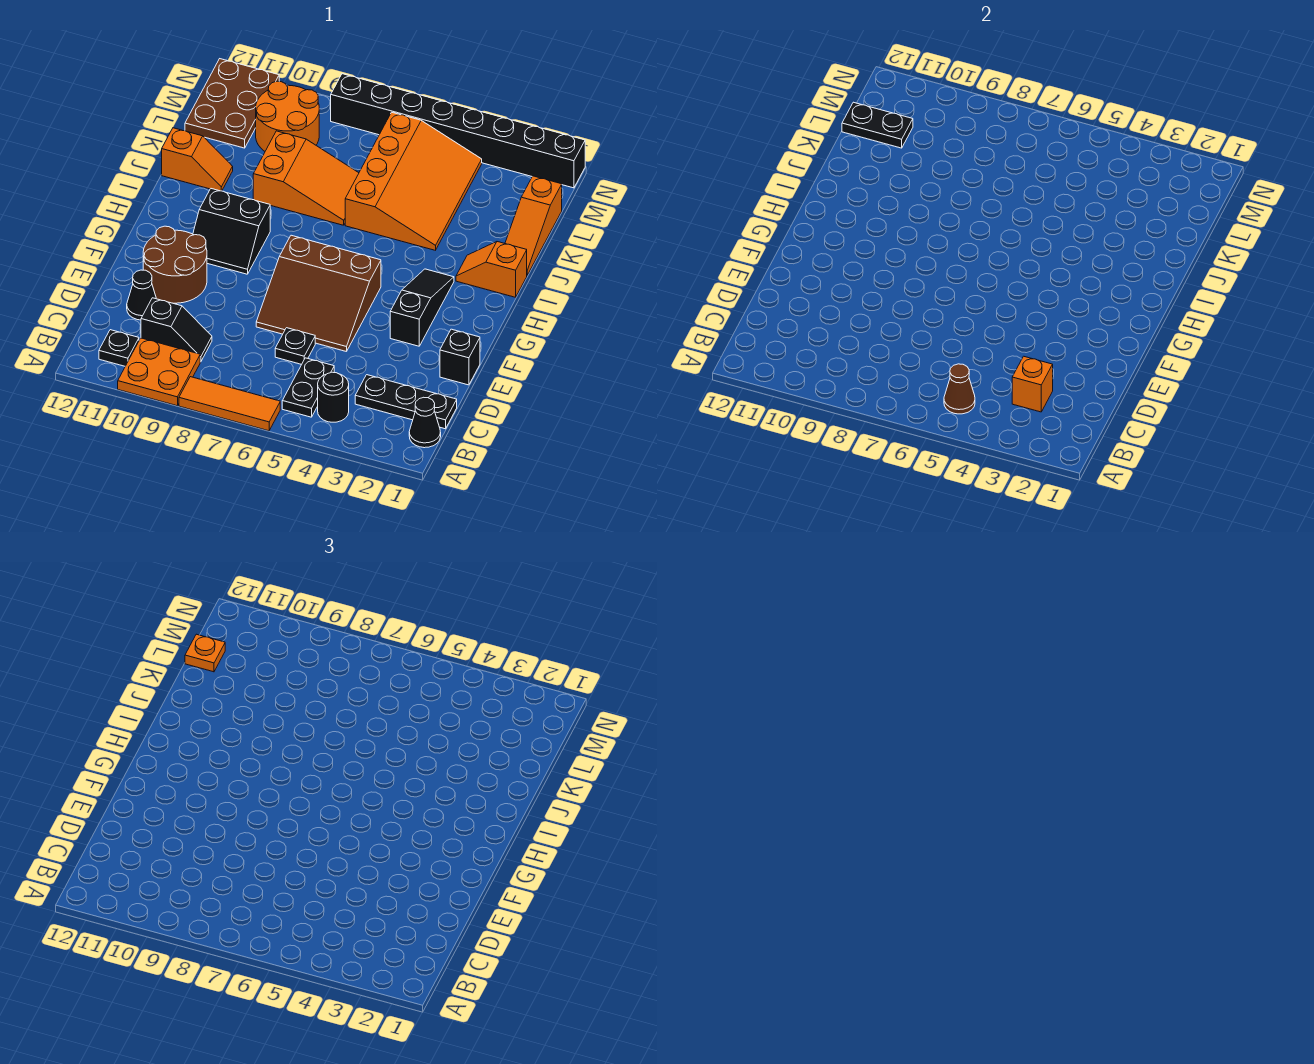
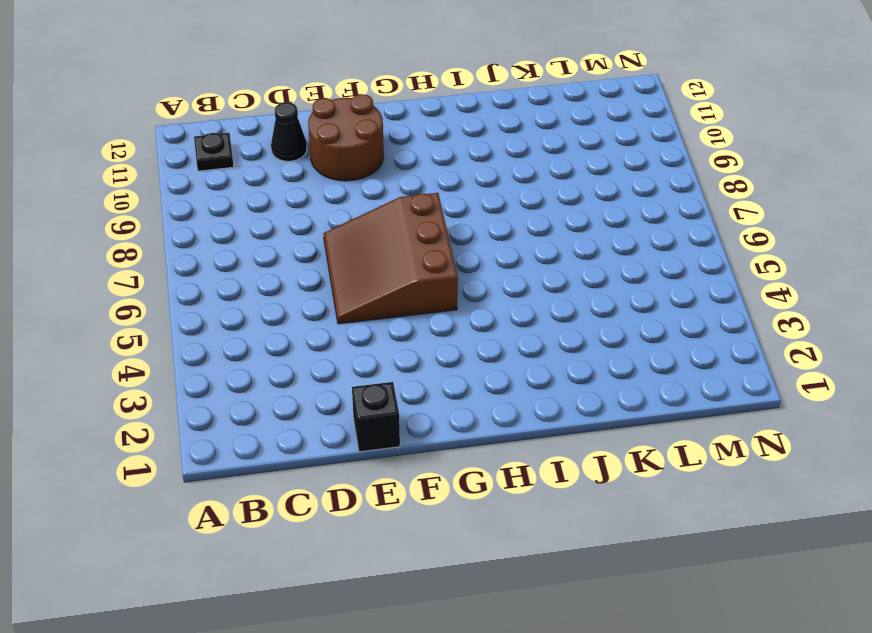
none -> orange 1x3 tile [179,377,280,431]
none -> orange 2x2 plate [118,338,200,406]
none -> black 1x1 cone [409,397,441,448]

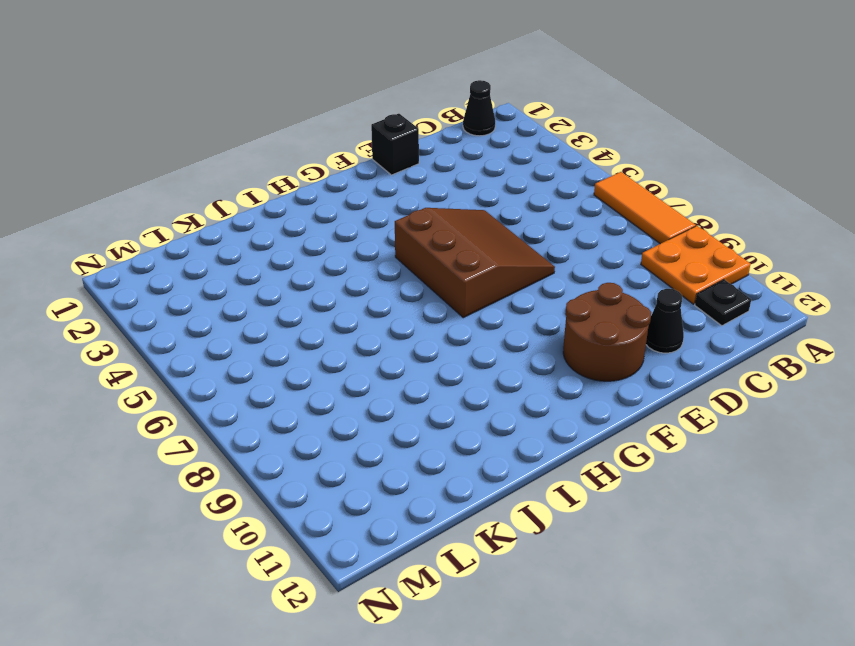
none -> black 1x1 round brick [318,372,349,422]
none -> black 1x2 plate [282,358,334,417]
none -> black 1x3 plate [355,375,457,429]

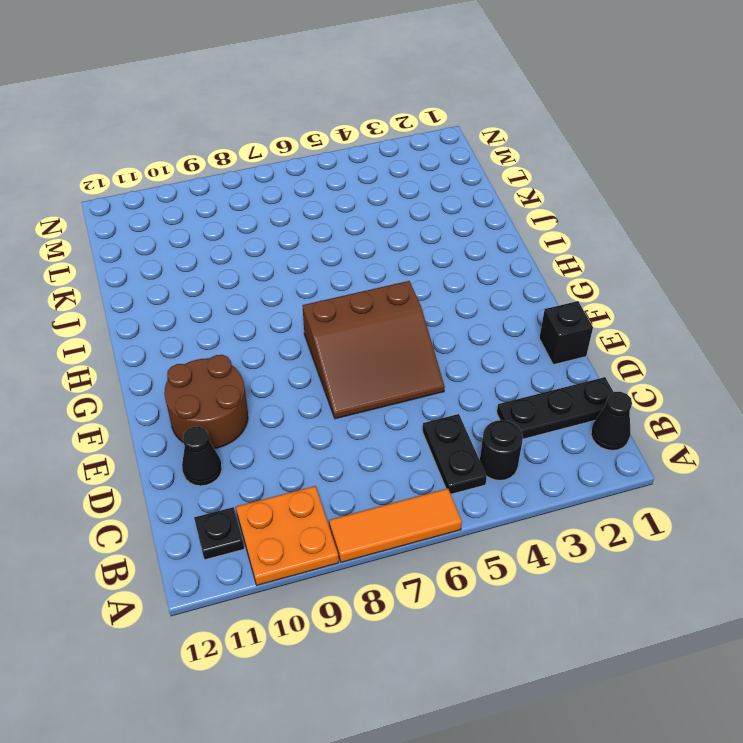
none -> black 1x2 slope [141,298,212,362]
none -> black 1x1 plate [275,328,315,364]
none -> black 1x3 slope [390,269,454,346]

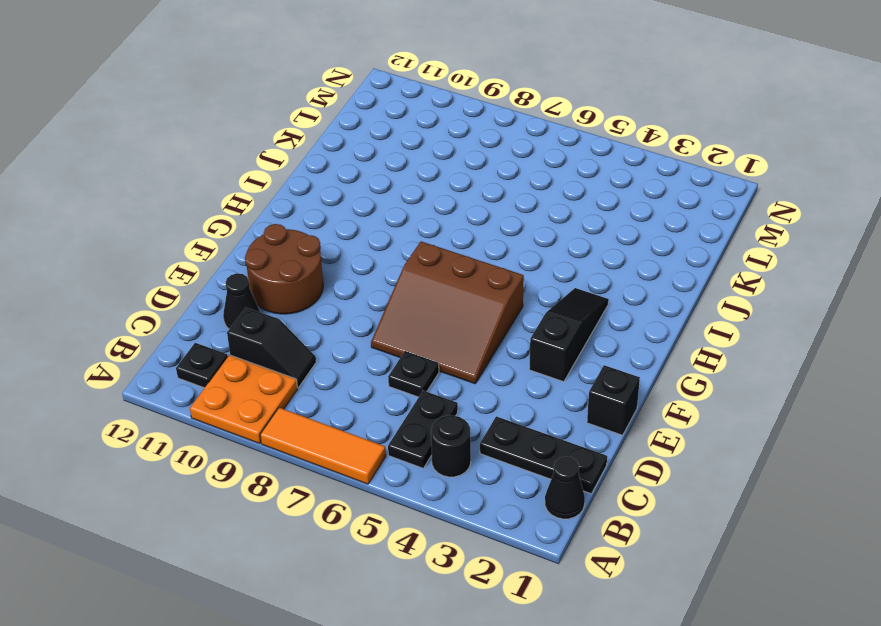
none -> black 2x2 slope [193,189,270,274]
none -> orange 1x2 slope [456,242,527,297]
none -> orange 1x3 slope [505,176,562,275]

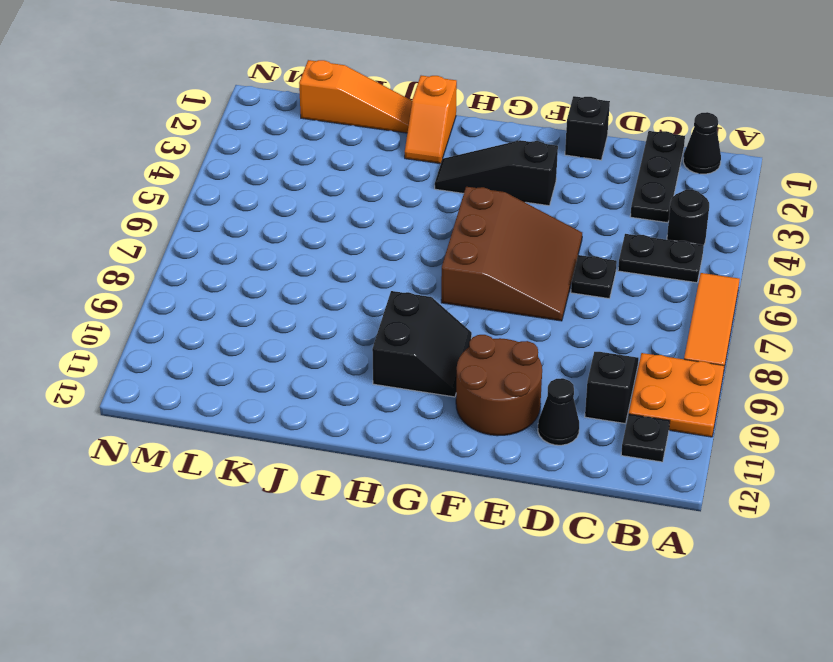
none -> orange 3x4 slope [345,112,482,250]
none -> orange 2x3 slope [253,131,359,225]
none -> orange 1x2 slope [162,128,233,191]

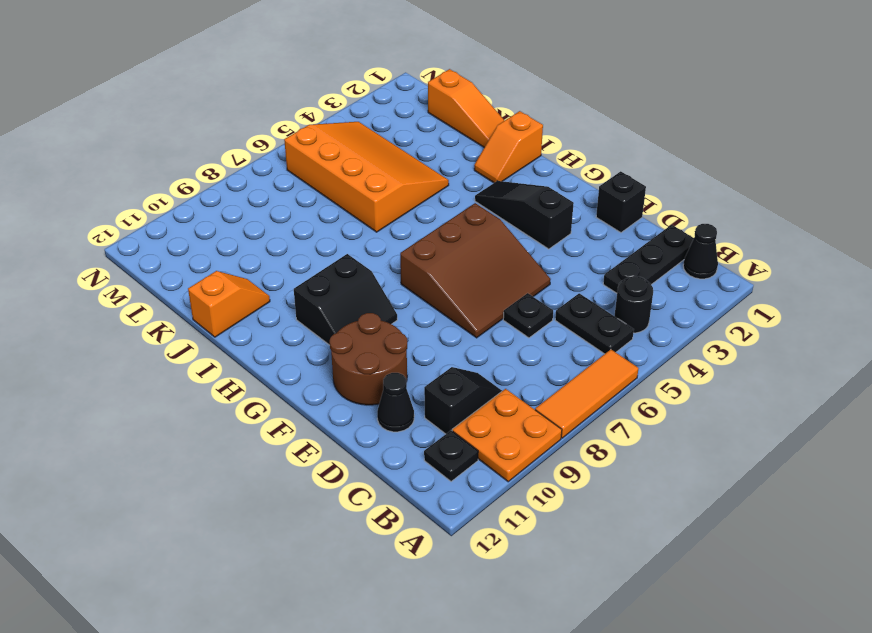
none -> orange 2x3 slope [253,131,359,225]
none -> orange 2x2 round brick [256,81,319,151]
none -> brown 2x3 plate [185,59,279,148]

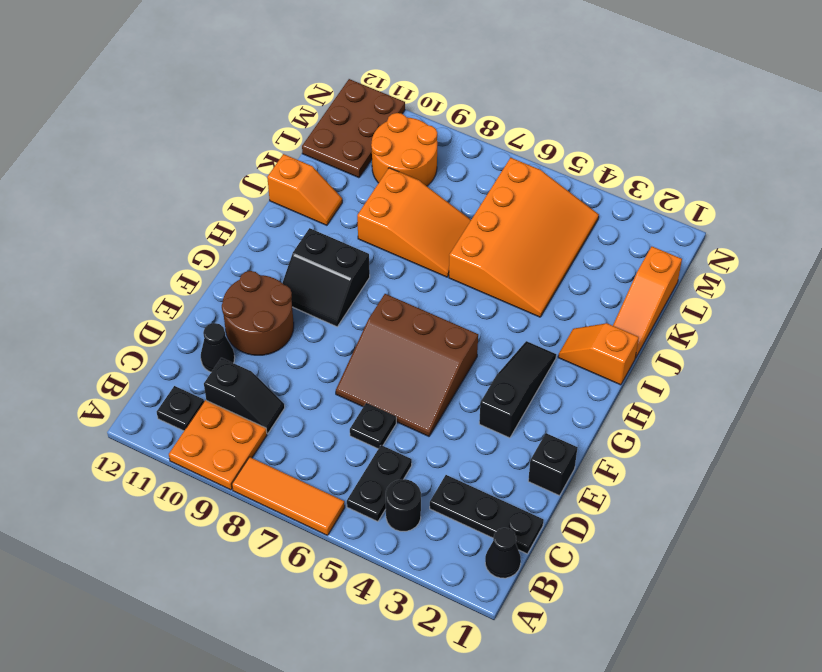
none -> black 1x8 brick [331,74,585,188]
none -> brown 1x1 cone [944,364,975,414]
none -> orange 1x1 brick [1012,356,1053,412]

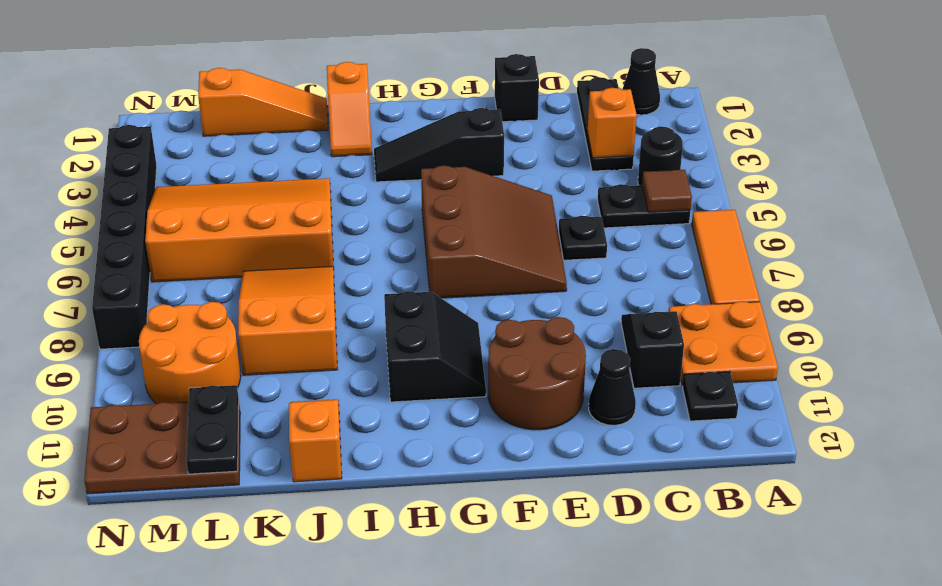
brown 1x1 tile [642,170,692,212] -> brown 1x1 cone [944,364,975,414]
black 1x6 brick [92,125,157,349] -> black 1x8 brick [331,74,585,188]
none -> orange 1x1 plate [185,634,225,672]

